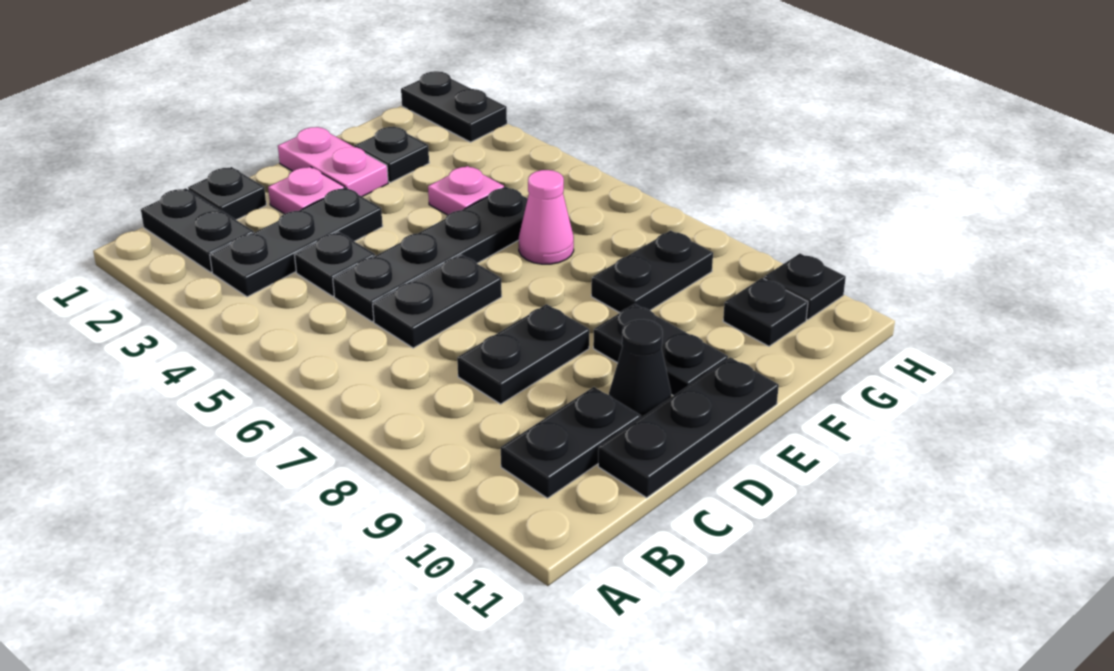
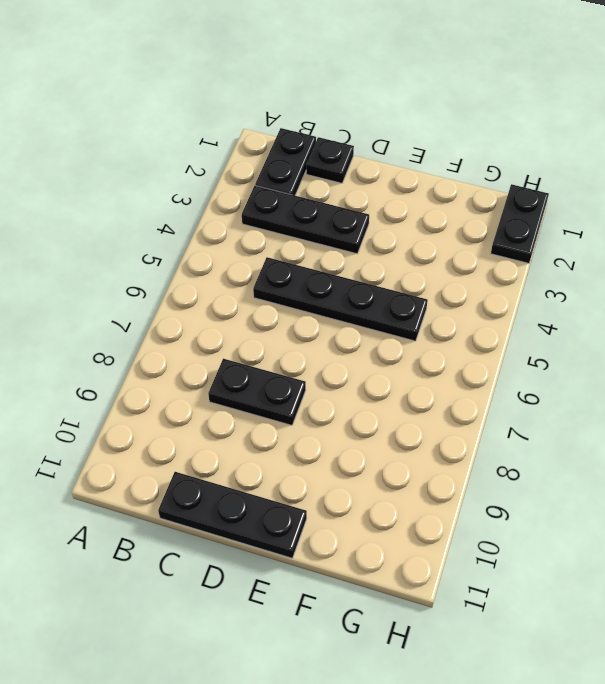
none -> black 1x2 plate [501,387,641,498]
none -> black 1x1 plate [295,232,375,296]
none -> black 1x2 plate [373,255,502,348]

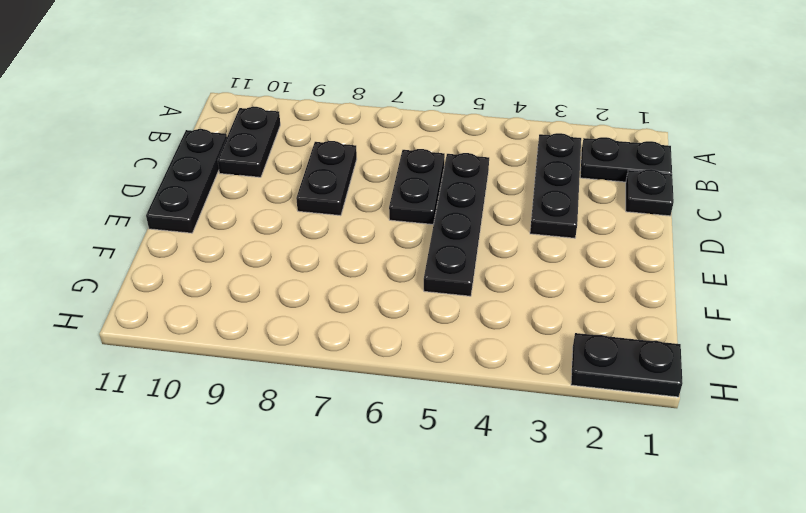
none -> black 1x1 plate [295,232,375,296]
none -> pink 1x1 plate [268,167,344,214]
none -> black 1x1 cone [609,320,671,418]

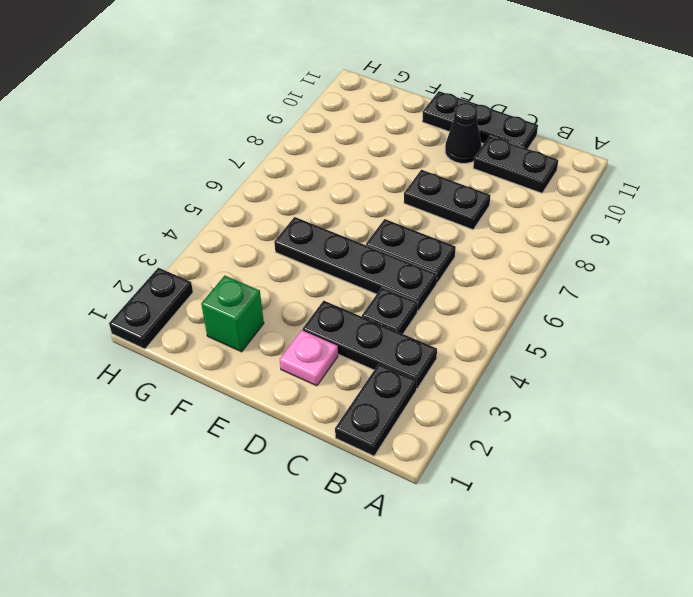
green 1x1 brick [201,276,264,352] -> black 1x1 plate [355,127,429,182]
none -> black 1x1 plate [188,167,266,220]
none -> pink 1x2 plate [278,127,388,197]
none -> black 1x2 plate [593,304,728,396]

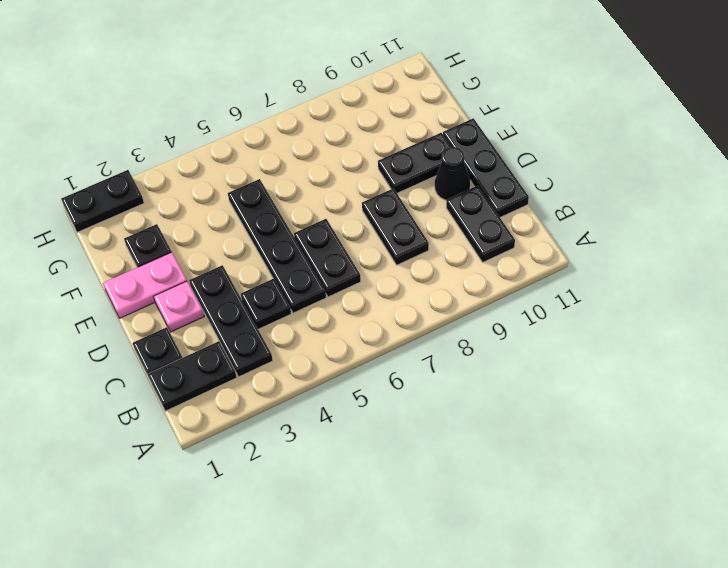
none -> pink 1x1 plate [428,166,504,215]
none -> pink 1x1 cone [519,170,574,264]
none -> black 1x2 plate [591,231,713,313]

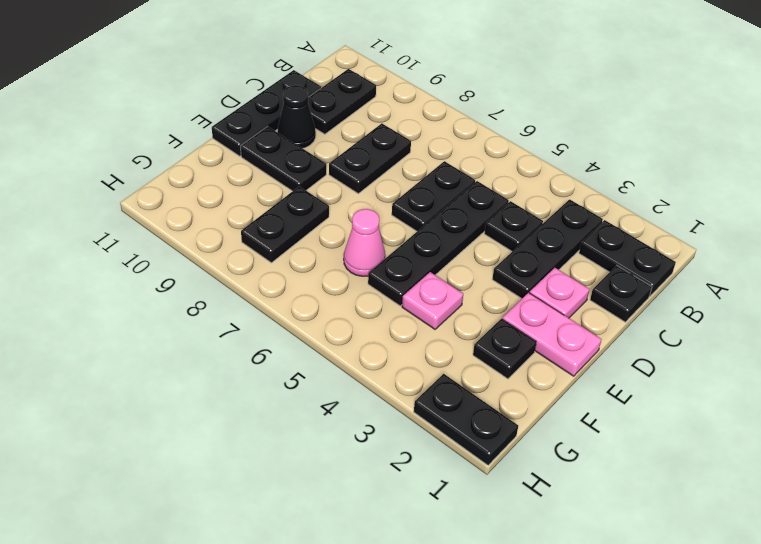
none -> black 1x1 plate [723,278,808,346]
none -> black 1x1 plate [764,254,846,320]

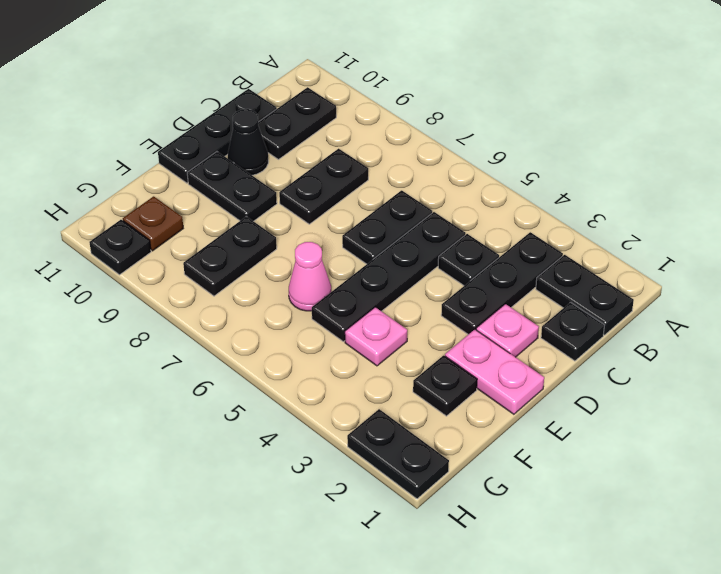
brown 1x1 plate [123,196,183,251] -> black 1x1 plate [723,278,808,346]

